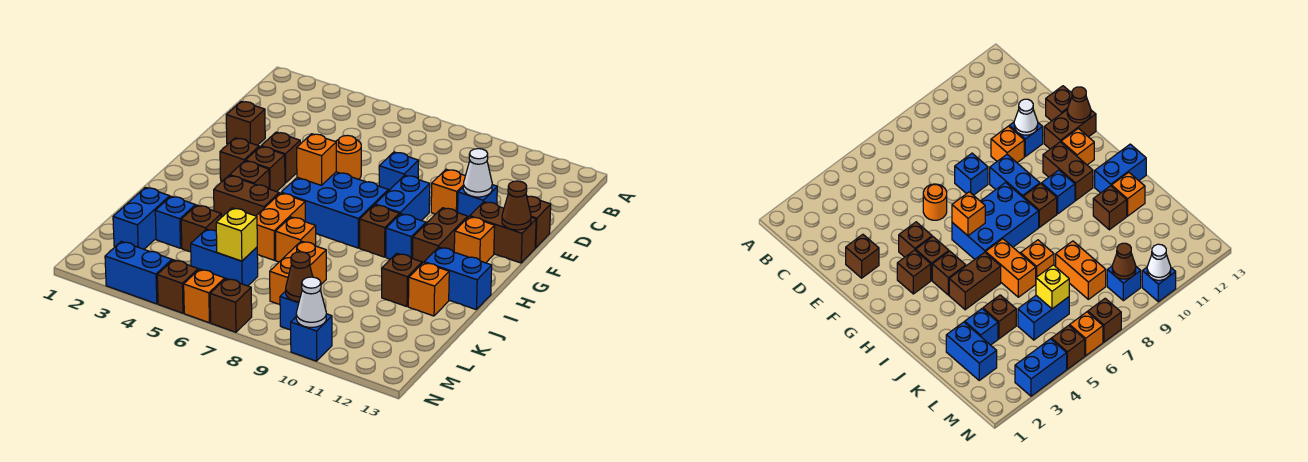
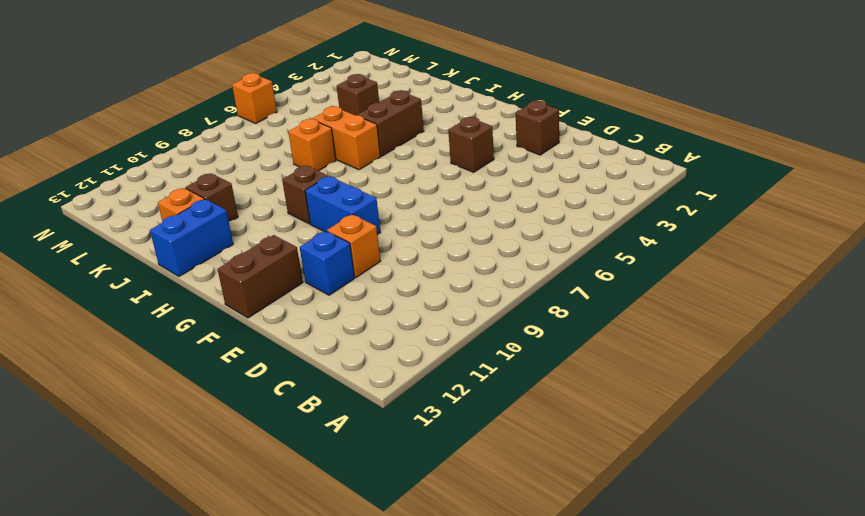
none -> orange 1x1 round brick [335,135,361,179]
none -> blue 1x1 brick [379,152,419,191]
none -> brown 1x1 brick [527,196,551,248]
none -> brown 1x1 brick [220,138,259,181]

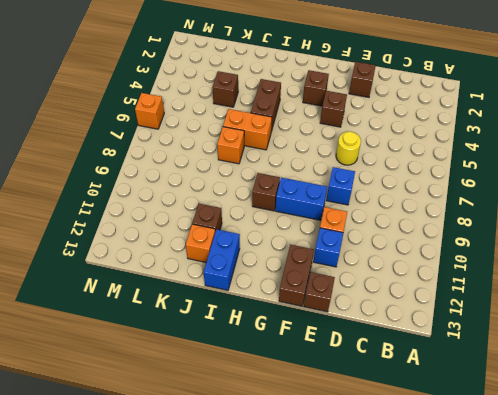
yellow 1x1 round brick [336,132,361,165] -> orange 1x1 round brick [335,135,361,179]
none -> brown 1x1 brick [245,147,285,192]
none -> blue 2x3 brick [281,172,388,248]
none -> brown 1x2 brick [412,208,468,263]
none -> orange 1x1 brick [454,217,495,263]

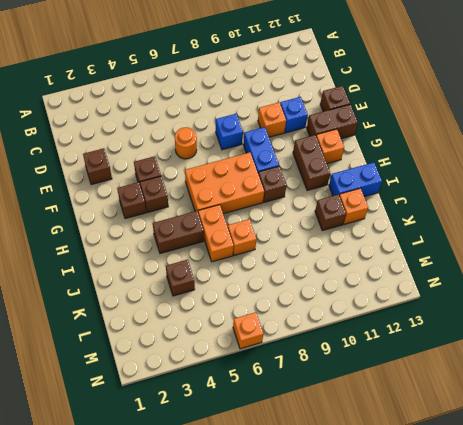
orange 2x3 brick [185,152,264,214] -> blue 2x3 brick [281,172,388,248]
none -> brown 1x1 brick [230,161,269,189]
none -> blue 1x1 brick [386,214,426,259]
none -> blue 1x2 brick [113,187,170,249]
none -> blue 1x1 brick [155,196,195,248]

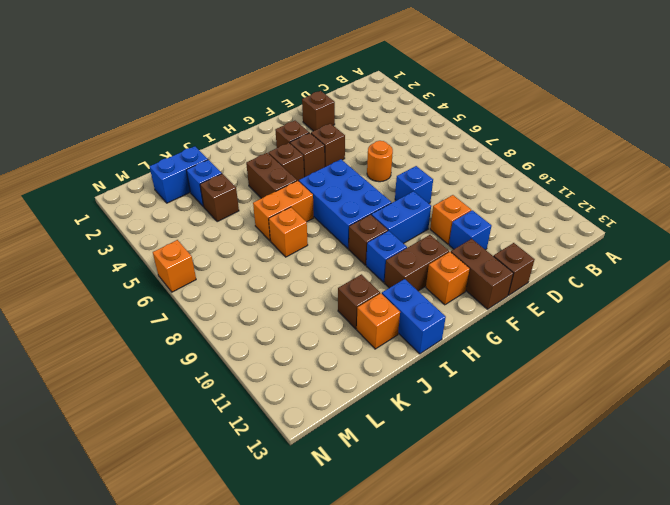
none -> orange 1x2 brick [270,241,326,304]
none -> blue 1x2 brick [191,229,258,286]
none -> blue 1x1 brick [280,291,299,330]
none -> blue 1x2 brick [105,241,172,304]

